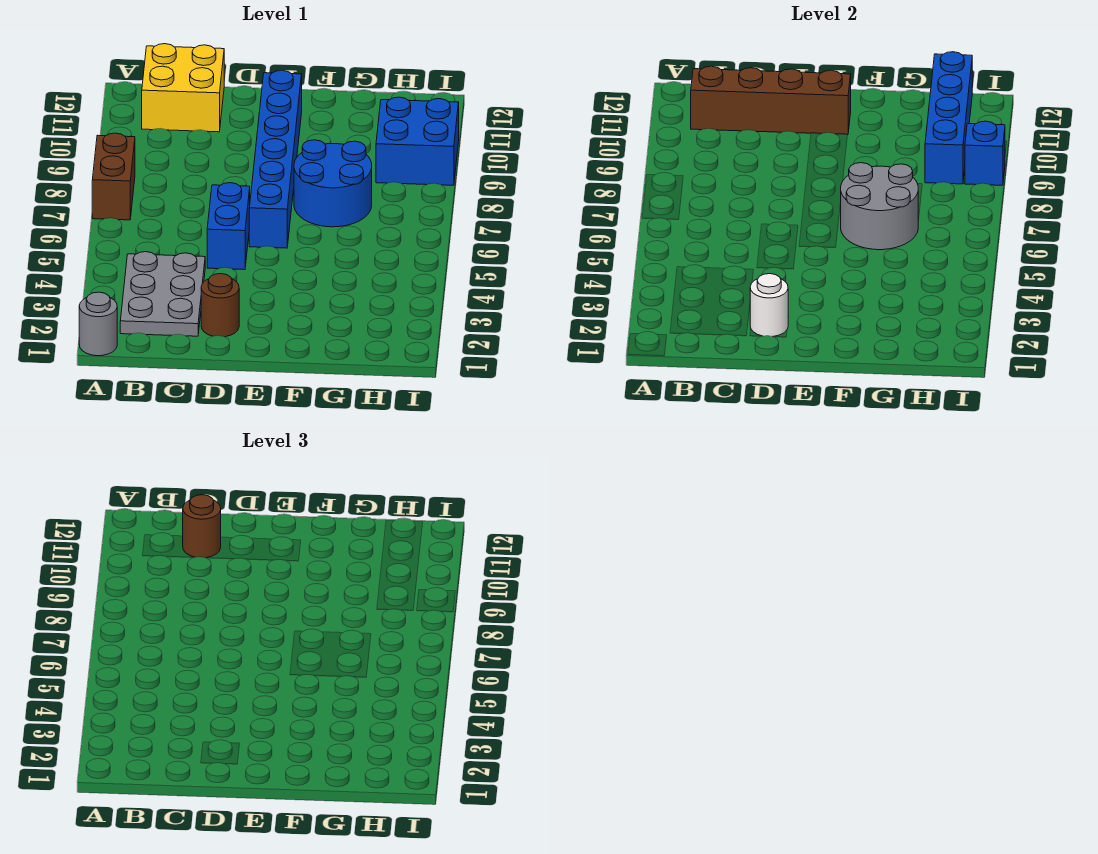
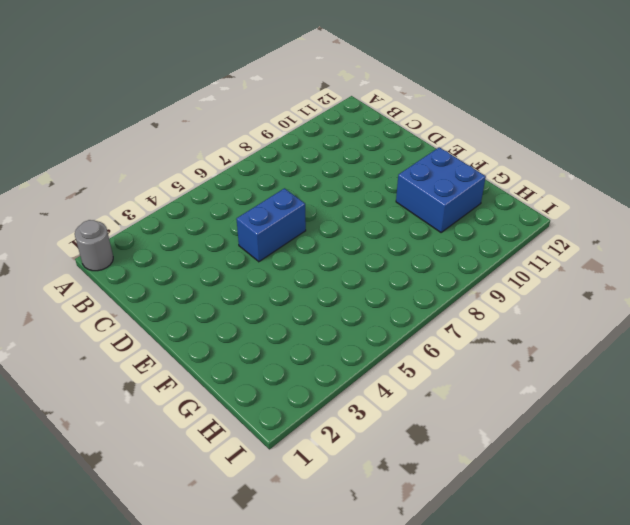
blue 2x2 brick [396,147,486,232] -> blue 2x2 brick moved to [376,97,459,185]
none -> brown 1x2 brick [92,133,135,220]
none -> grey 2x3 plate [120,252,205,336]
none -> yellow 2x2 brick [142,44,224,132]

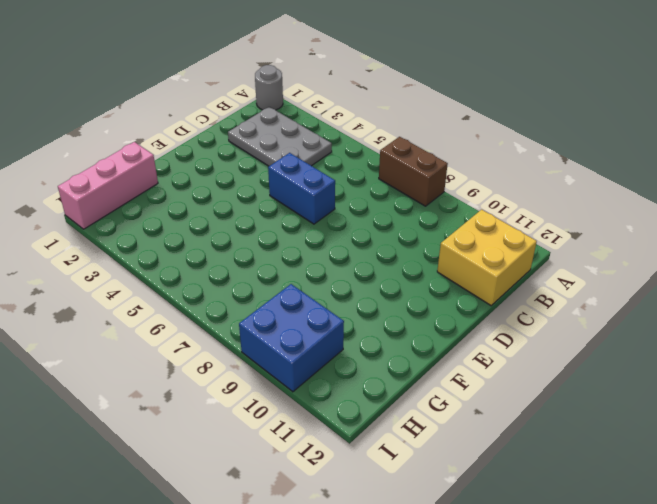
pink 1x3 brick [58,142,158,229] -> none
none -> brown 1x1 round brick [201,274,239,337]
none -> blue 1x6 brick [249,70,302,248]
none -> blue 2x2 round brick [294,140,372,227]

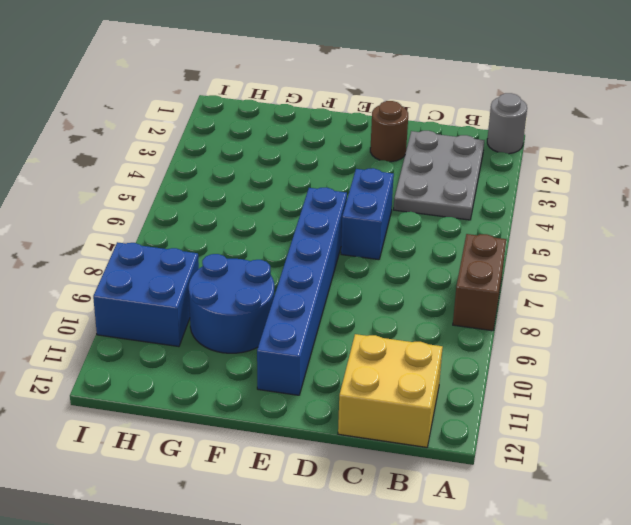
blue 2x2 round brick [189,254,274,353] -> blue 2x2 round brick moved to [294,140,372,227]
none -> brown 1x4 brick [691,66,851,134]
none -> white 1x1 round brick [750,274,788,337]
none -> grey 2x2 round brick [841,163,918,250]

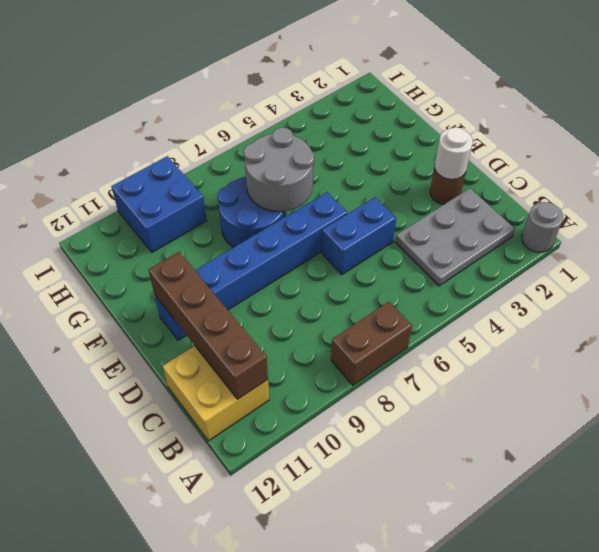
none -> blue 1x4 brick [925,52,972,184]
none -> blue 1x1 brick [965,121,1005,185]
none -> brown 1x1 round brick [183,495,221,558]

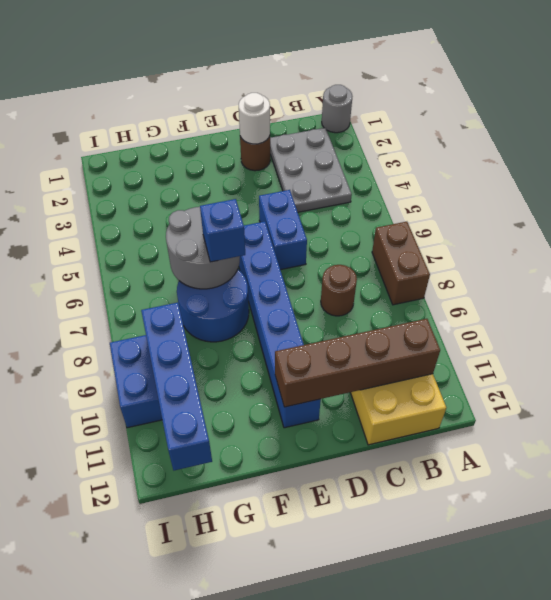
brown 1x1 round brick [321,265,357,316] -> brown 1x1 round brick moved to [183,495,221,558]
blue 1x1 brick [200,199,245,262] -> blue 1x1 brick moved to [965,121,1005,185]

